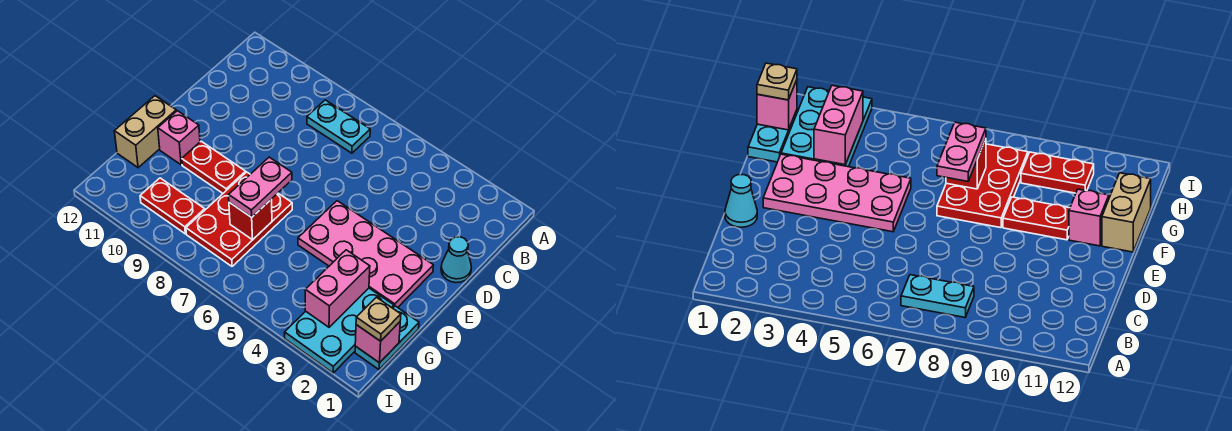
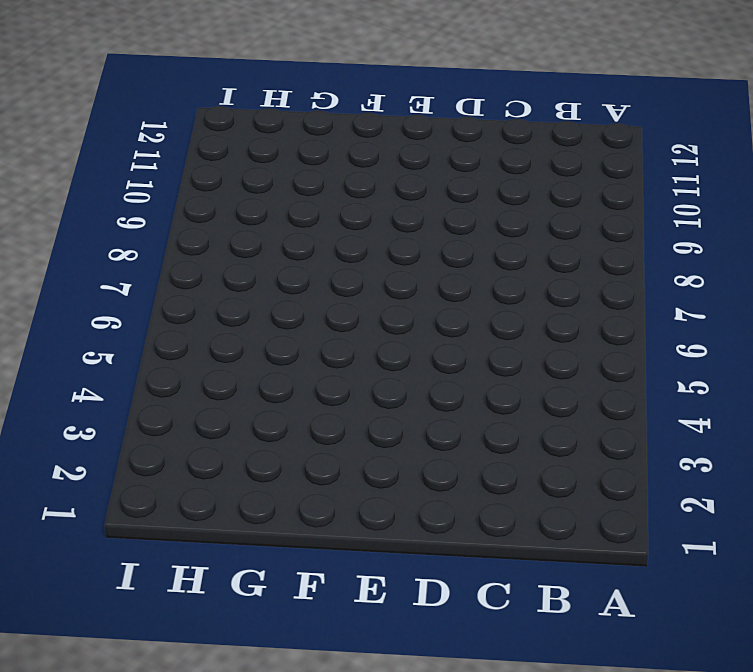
none -> cyan 1x2 plate [307,100,370,153]
none -> cyan 1x1 cone [441,237,472,283]
none -> pink 2x4 plate [298,201,433,307]

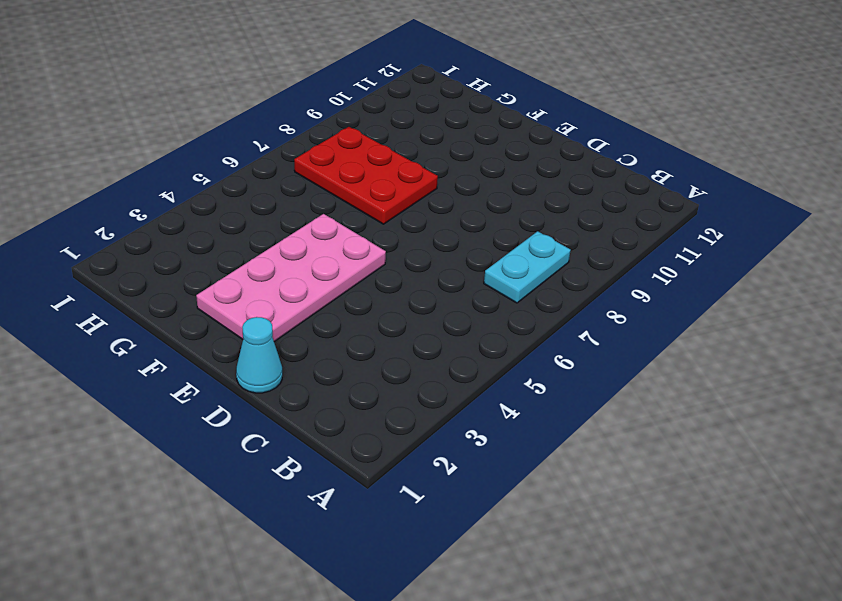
none -> red 1x2 plate [182,141,246,193]
none -> pink 1x1 brick [158,111,200,165]
none -> tan 1x2 brick [114,96,176,168]

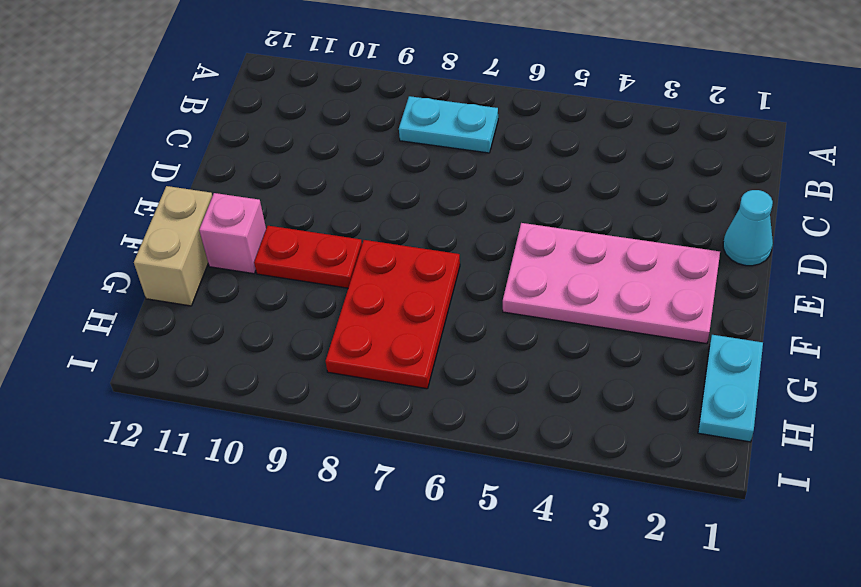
none -> cyan 2x3 plate [285,288,394,373]
none -> red 1x2 plate [140,178,205,234]
none -> pink 1x2 brick [305,250,370,327]

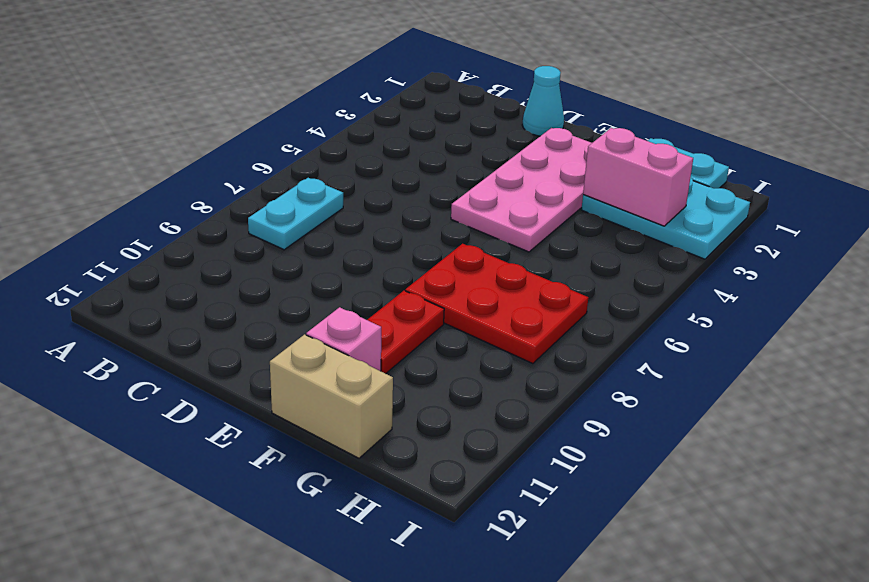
none -> red 1x2 plate [140,178,205,234]
none -> red 1x1 brick [229,199,272,240]
none -> pink 1x1 brick [355,322,400,363]

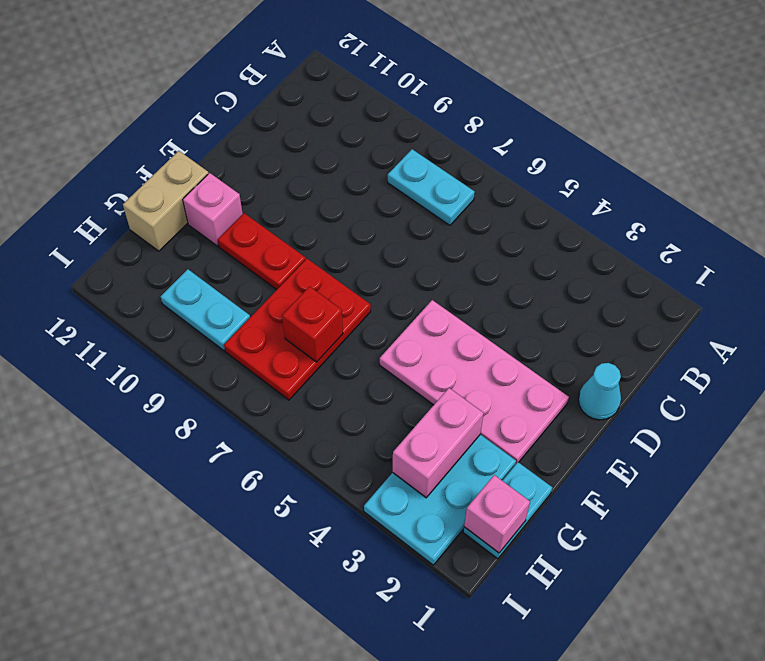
cyan 1x2 plate [160,269,250,351] -> red 1x2 plate [140,178,205,234]
none -> pink 1x2 plate [229,157,292,217]
none -> tan 1x1 plate [356,297,401,341]

